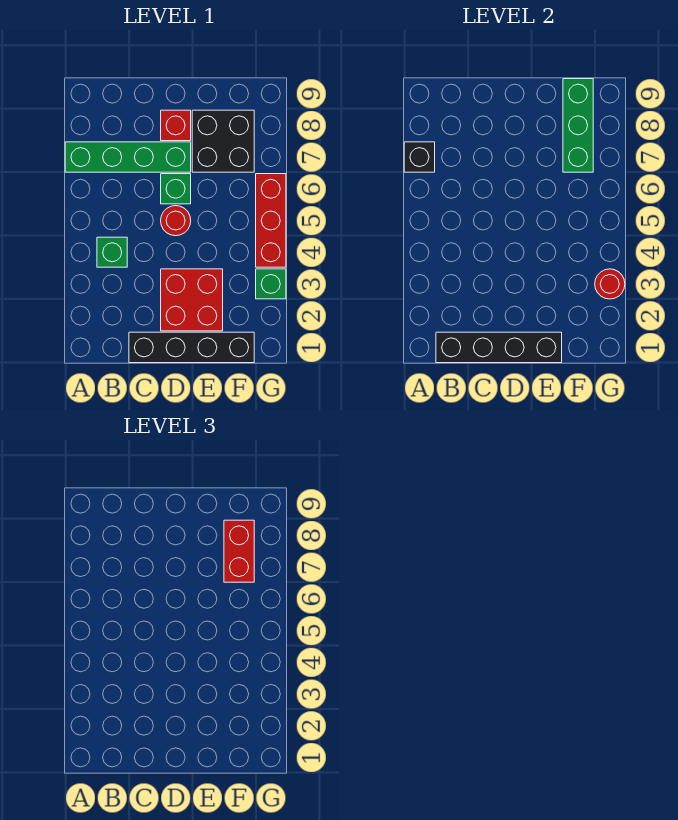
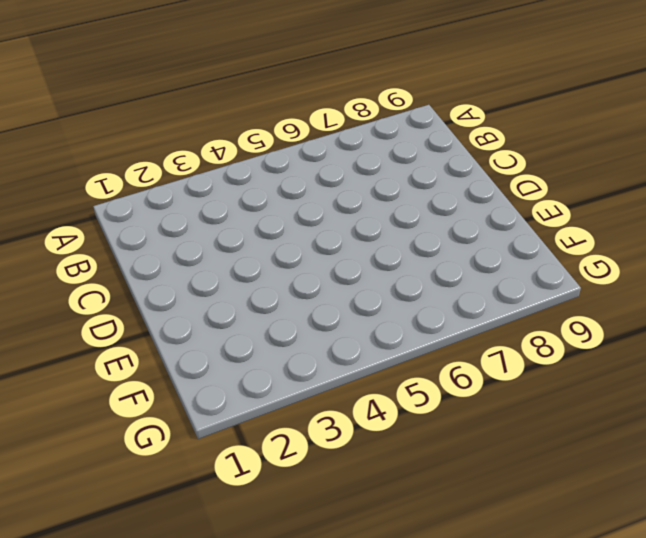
none -> green 1x4 brick [65,142,191,172]
none -> green 1x1 brick [97,237,127,267]
none -> black 1x4 brick [129,332,254,363]

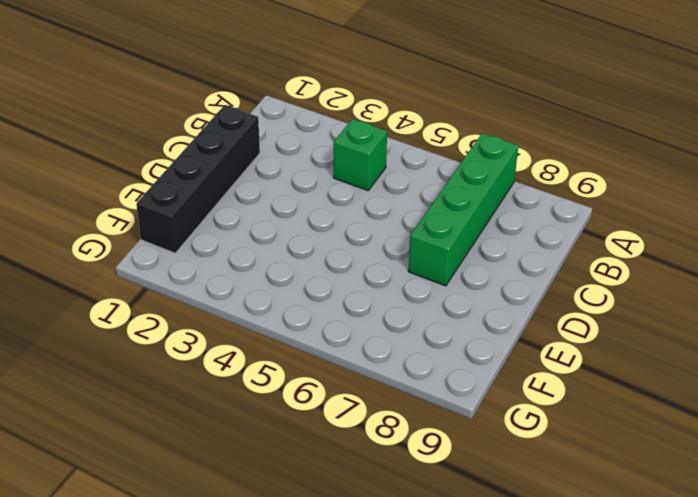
none -> red 2x2 brick [161,269,223,331]
none -> red 1x1 round brick [161,206,191,236]
none -> green 1x1 brick [161,174,191,204]

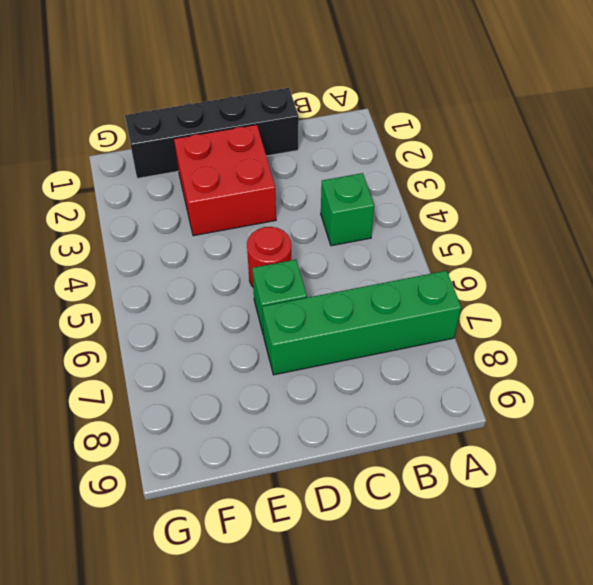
none -> red 1x1 brick [161,110,191,141]
none -> black 2x2 brick [192,110,254,172]
none -> green 1x1 brick [256,269,286,299]

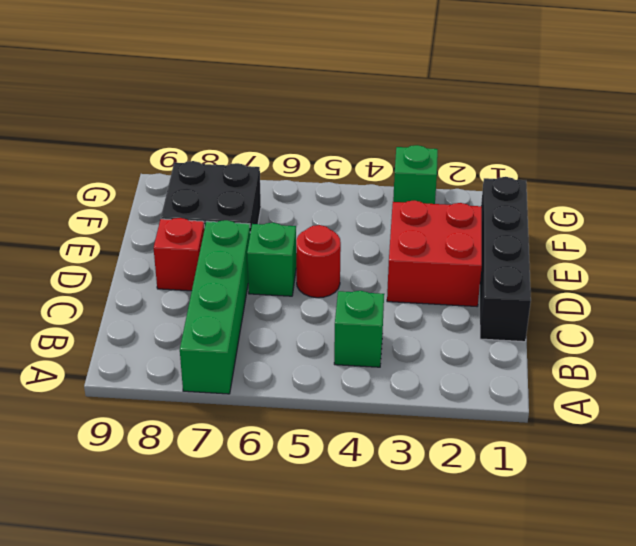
none -> red 1x3 brick [256,174,286,267]
none -> black 1x1 brick [404,142,435,172]
none -> black 1x4 brick [436,332,562,363]

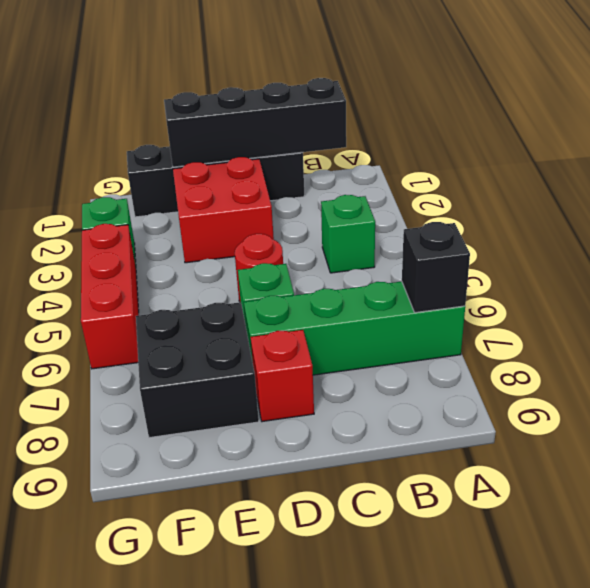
none -> green 1x3 brick [563,79,593,172]
none -> red 1x1 round brick [595,269,625,299]
none -> red 1x2 brick [224,520,254,582]

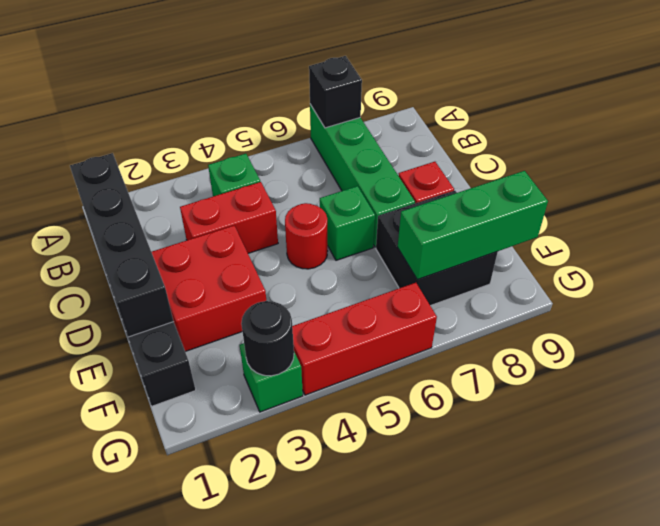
red 1x2 brick [180,182,278,253] -> red 1x2 brick moved to [224,520,254,582]
black 1x1 round brick [241,301,294,376] -> red 1x1 round brick [595,269,625,299]

